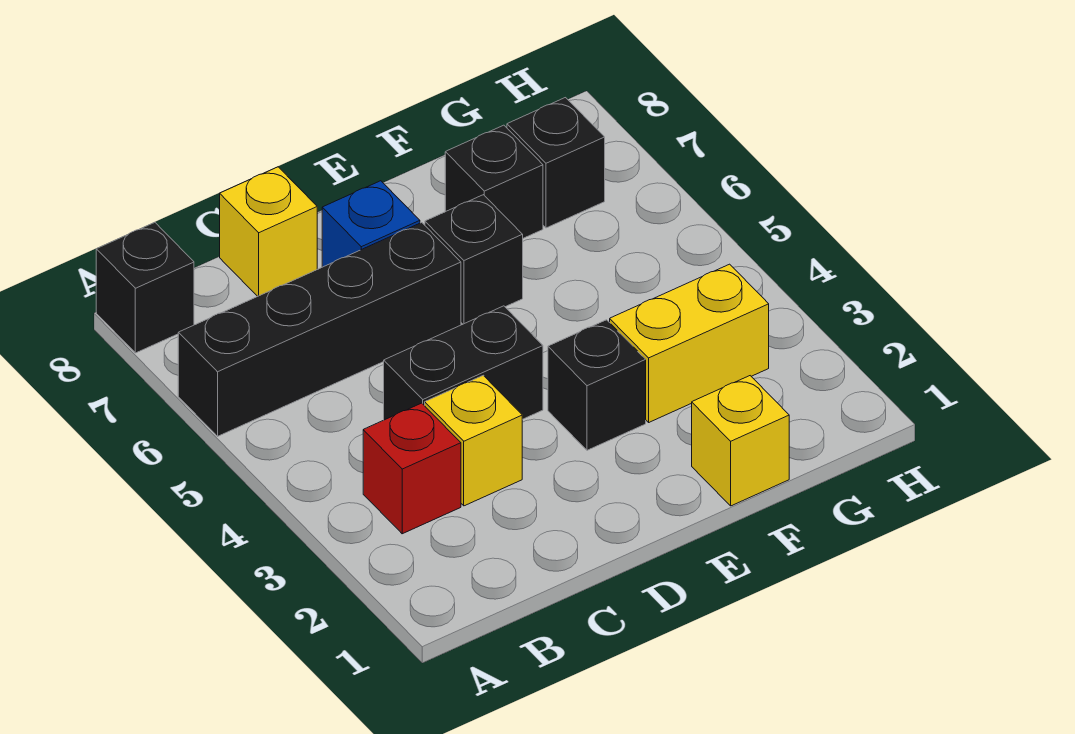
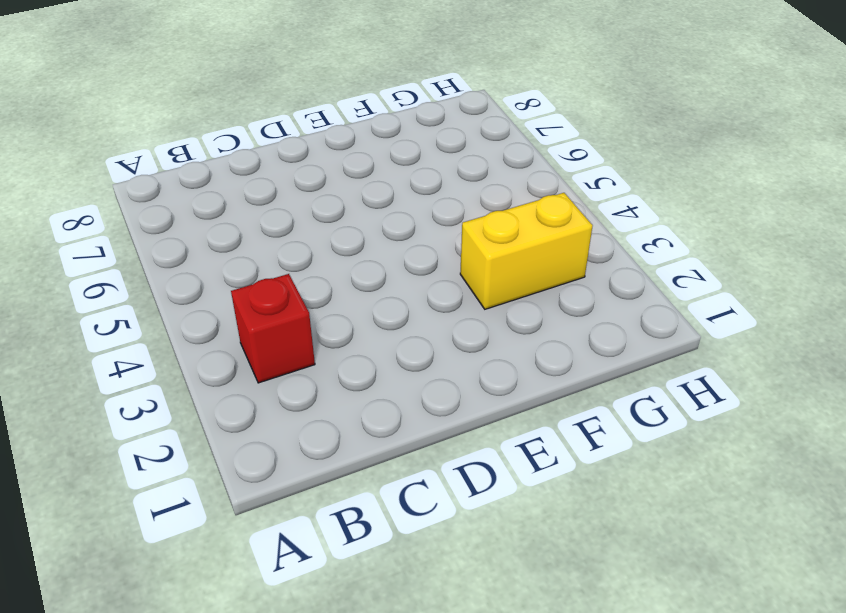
none -> black 1x4 brick [178,223,461,436]
none -> black 1x1 brick [96,223,194,353]
none -> yellow 1x1 brick [425,375,522,506]

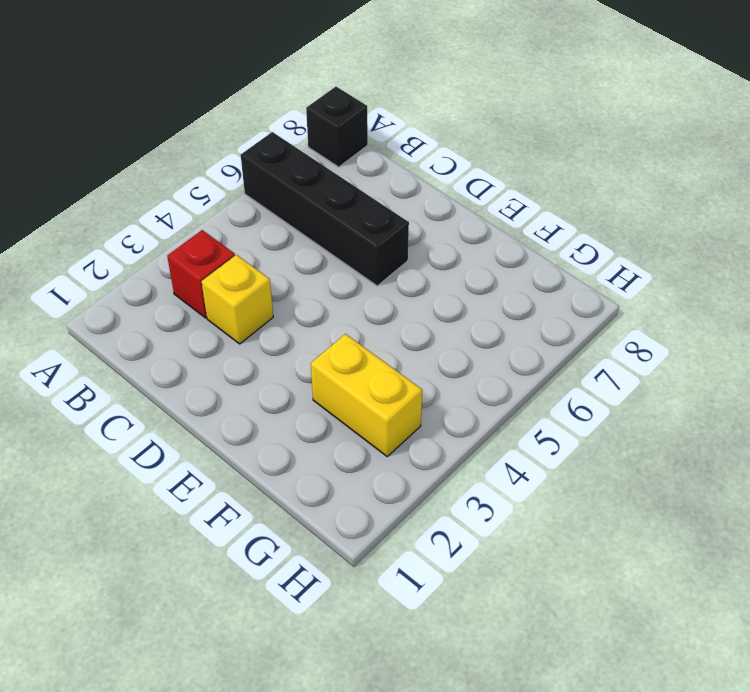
none -> black 1x2 brick [384,306,543,420]
none -> yellow 1x1 brick [220,167,317,296]
none -> blue 1x1 brick [322,181,420,267]

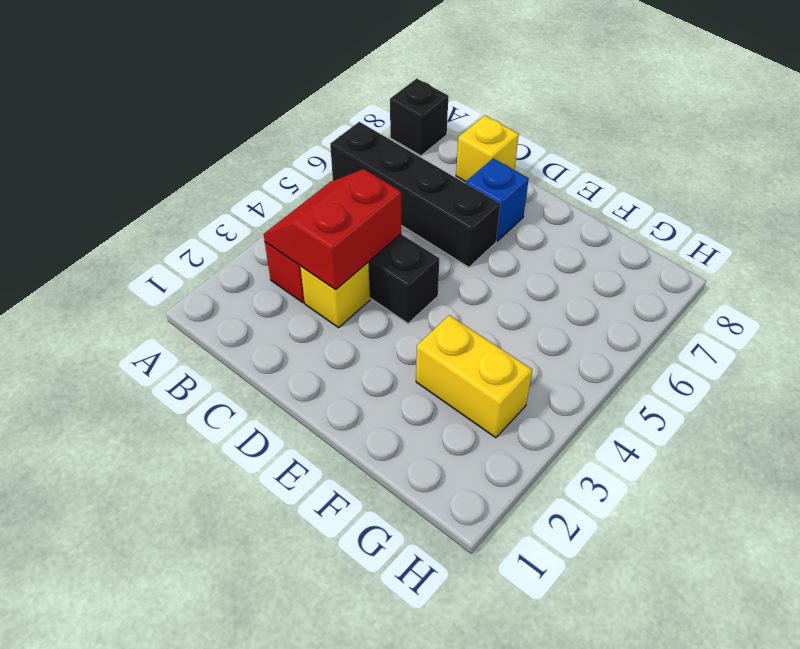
red 2x2 slope [263,169,401,290] -> none
none -> black 1x1 brick [548,320,646,450]
none -> black 1x1 brick [425,195,523,324]
none -> yellow 1x1 brick [692,376,789,506]

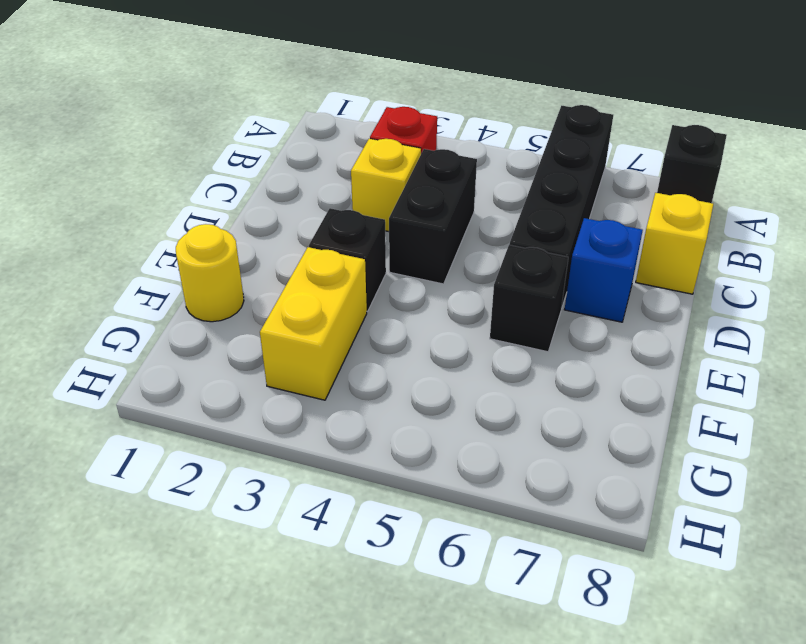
yellow 1x1 round brick [176,224,244,322] -> yellow 1x1 brick [692,376,789,506]
none -> black 1x1 brick [445,125,543,238]
none -> black 1x1 brick [507,98,605,228]

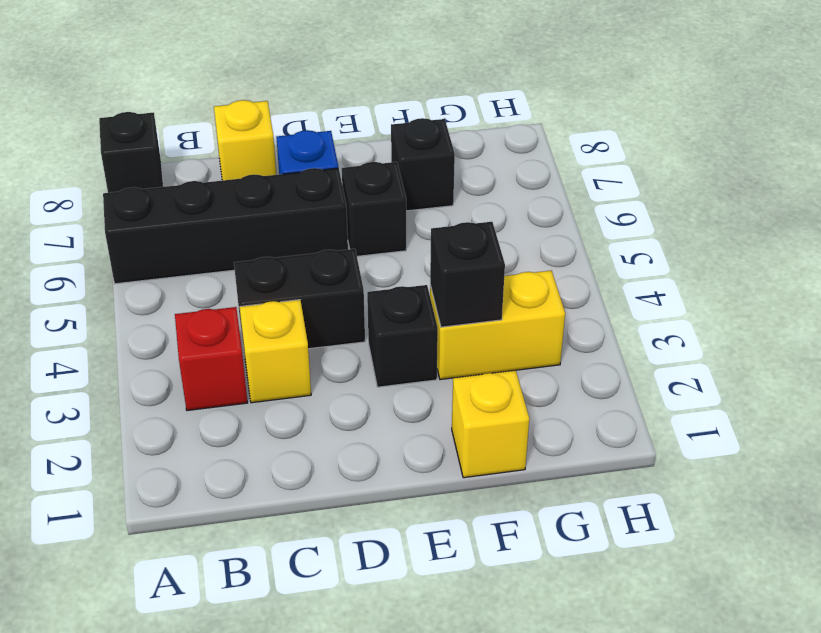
black 1x1 brick [430,222,505,327] -> black 1x1 brick moved to [507,98,605,228]

